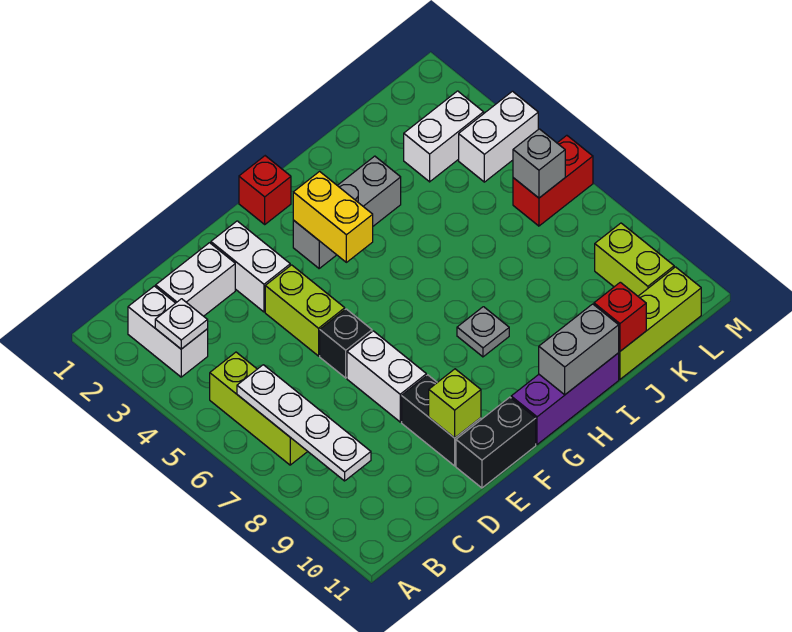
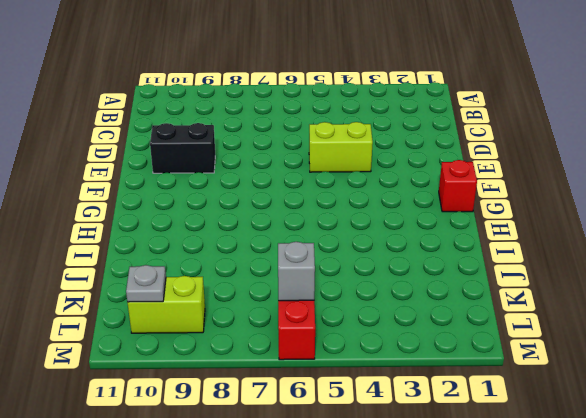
grey 1x1 plate [126,265,166,302] -> grey 1x1 plate moved to [457,307,509,357]
none -> white 1x2 brick [128,286,208,377]
none -> lime 1x3 brick [210,352,308,465]
none -> white 1x2 brick [156,243,235,316]

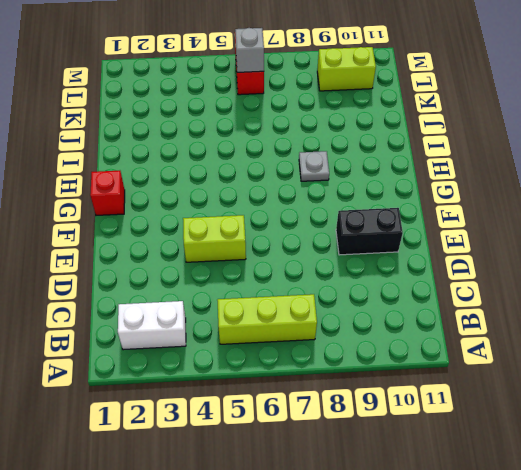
none -> white 1x2 brick [156,243,235,316]
none -> white 1x2 brick [211,221,290,312]
none -> black 1x1 brick [320,309,372,378]

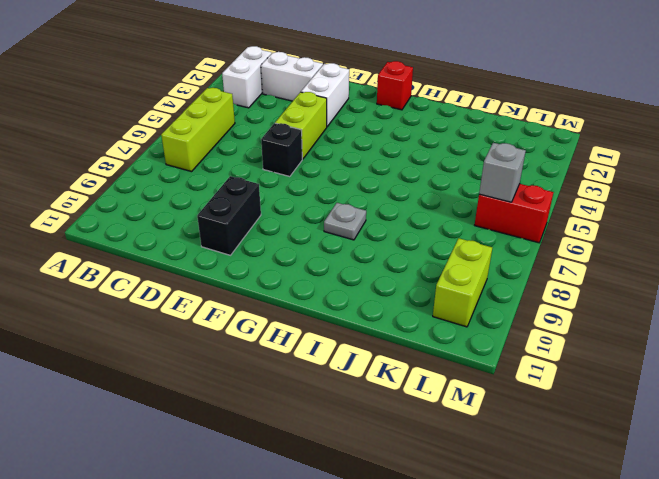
none -> white 1x2 brick [347,331,426,422]
none -> black 1x2 brick [456,397,536,488]
none -> grey 1x3 brick [293,156,401,268]

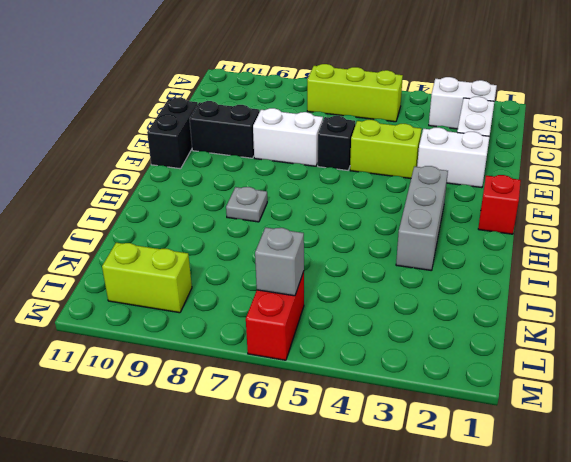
none -> purple 1x3 brick [511,353,619,445]
none -> lime 1x3 brick [619,267,701,379]
none -> white 1x2 brick [404,91,484,182]

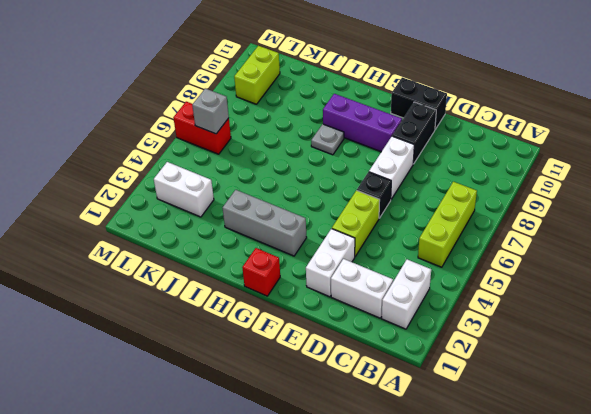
purple 1x3 brick [323,94,402,152] -> purple 1x3 brick moved to [511,353,619,445]
none -> lime 1x3 brick [619,267,701,379]
none -> white 1x2 brick [459,91,538,182]
none -> white 1x1 plate [155,299,208,349]

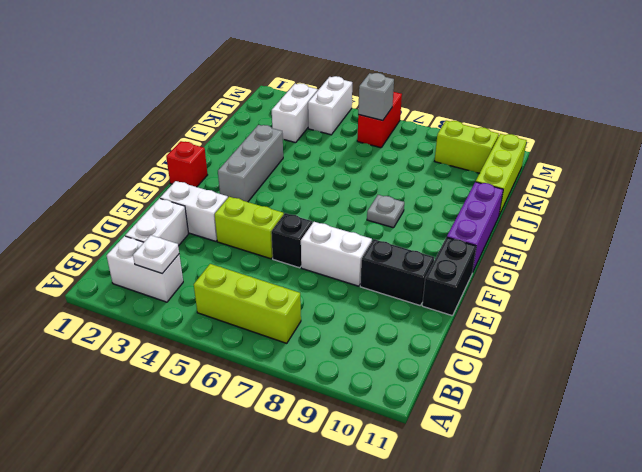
none -> white 1x4 plate [237,365,371,481]
none -> lime 1x1 brick [429,369,481,438]
none -> yellow 1x2 brick [293,171,373,262]

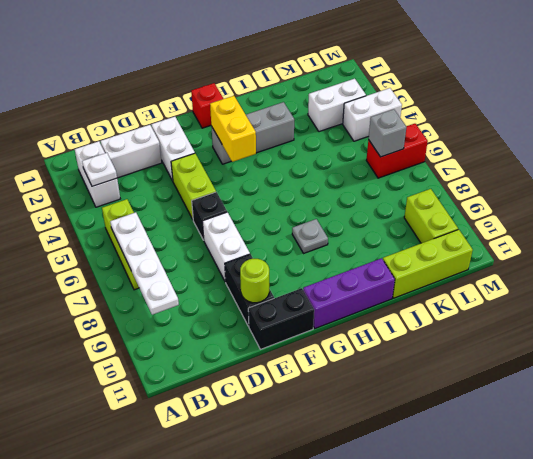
lime 1x1 round brick [240,259,269,303] -> lime 1x1 brick [429,369,481,438]
none -> grey 1x2 brick [539,304,619,395]
none -> red 1x1 brick [594,282,646,351]

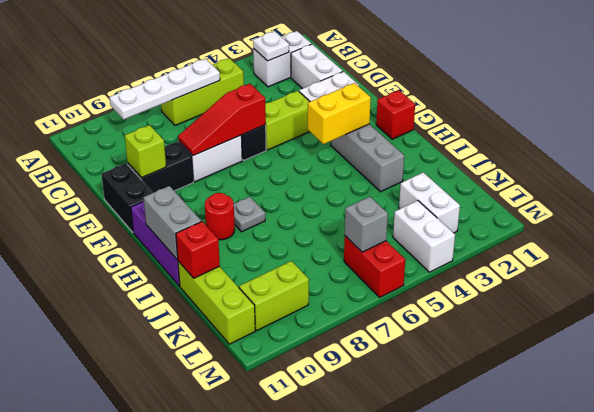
red 1x3 slope [178,84,266,156] -> none
red 1x1 round brick [205,193,235,240] -> none

